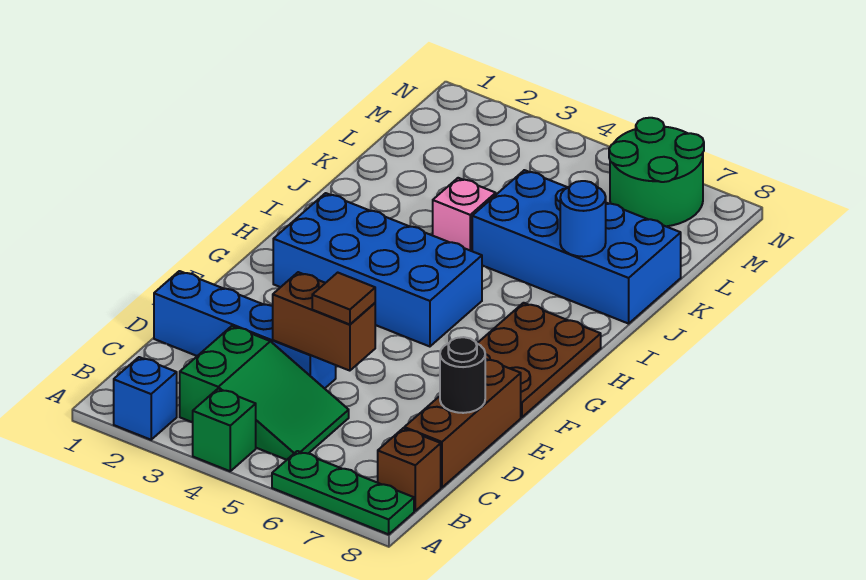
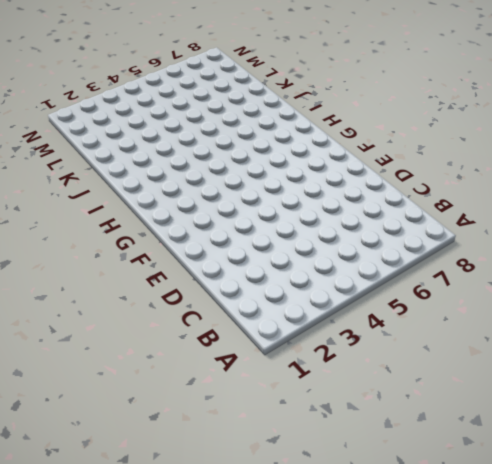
none -> blue 1x1 brick [114,357,177,440]
none -> green 1x1 brick [193,389,256,471]
none -> green 1x3 plate [272,451,414,534]

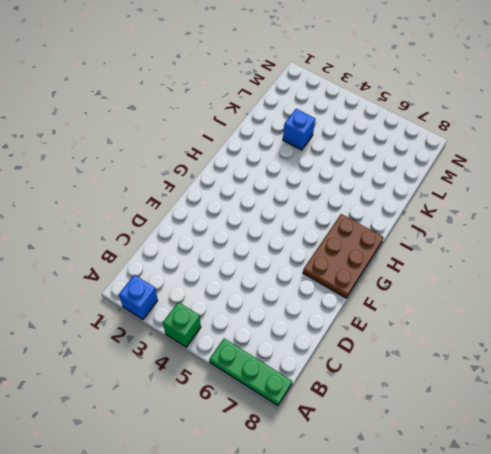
blue 1x1 brick [283,109,315,150] -> none
none -> green 2x3 slope [180,326,349,460]
none -> brown 1x1 brick [378,428,441,511]
none -> brown 1x3 brick [404,359,521,488]

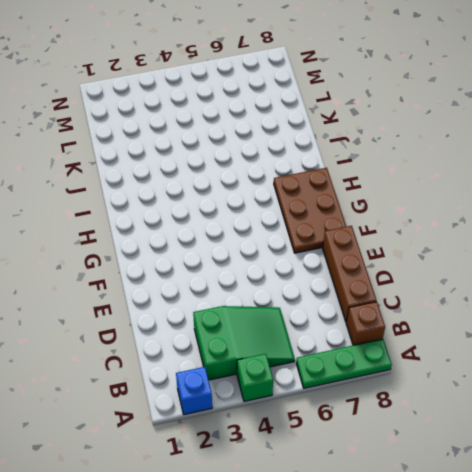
none -> blue 1x4 brick [154,271,336,389]
none -> blue 2x4 brick [273,193,482,347]
none -> pink 1x1 brick [433,178,496,251]

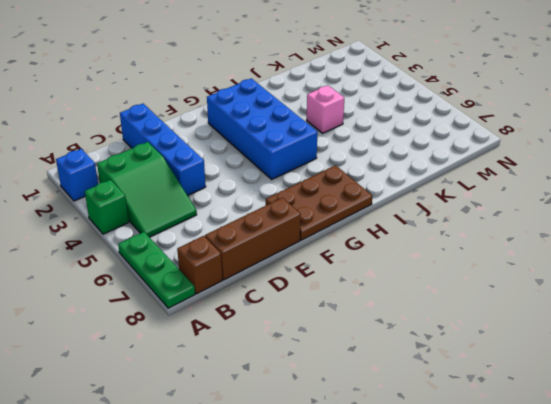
none -> blue 2x4 brick [472,170,681,324]
none -> green 2x2 round brick [609,118,704,226]
none -> brown 1x2 brick [273,272,375,371]

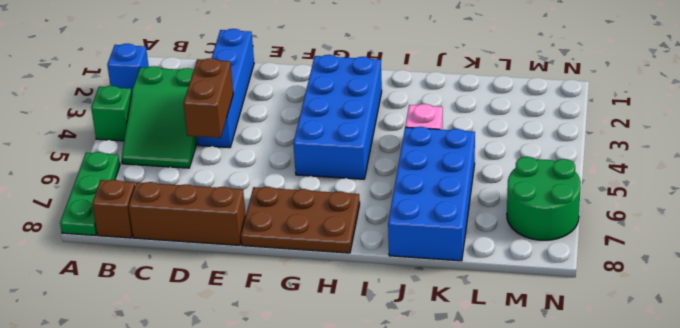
none -> black 1x1 round brick [440,337,485,413]
none -> blue 1x1 round brick [560,181,606,257]
none -> brown 1x1 tile [312,273,375,324]

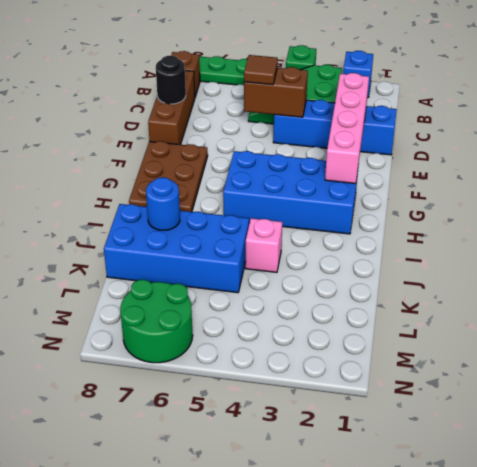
pink 1x4 brick [325,73,369,184] -> none

